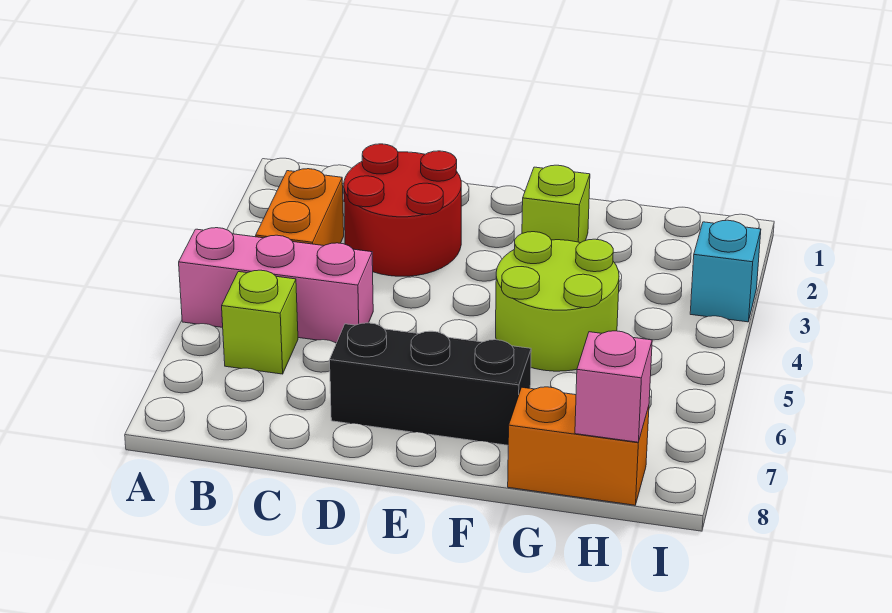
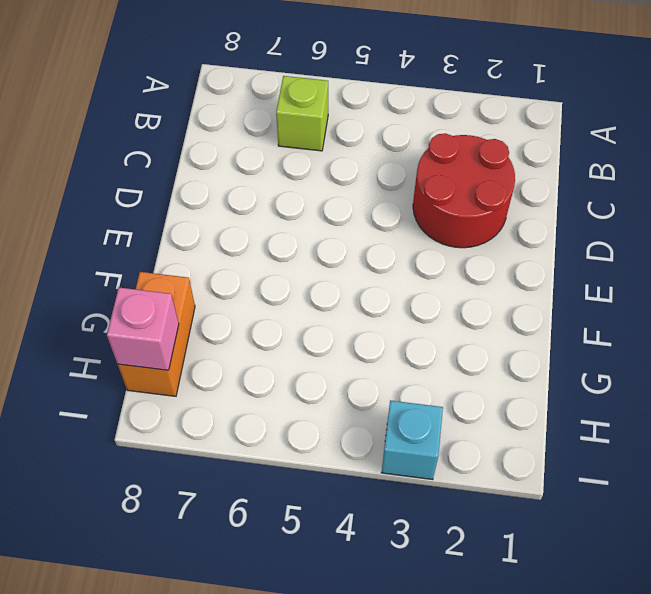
none -> pink 1x3 brick [179,228,373,343]
none -> orange 1x2 brick [256,169,344,246]

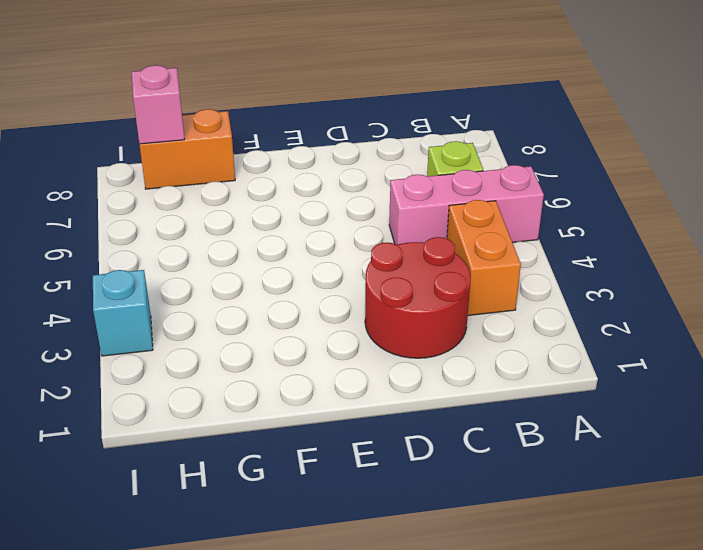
none -> black 1x3 brick [330,323,531,445]
none -> lime 1x1 brick [522,165,590,243]

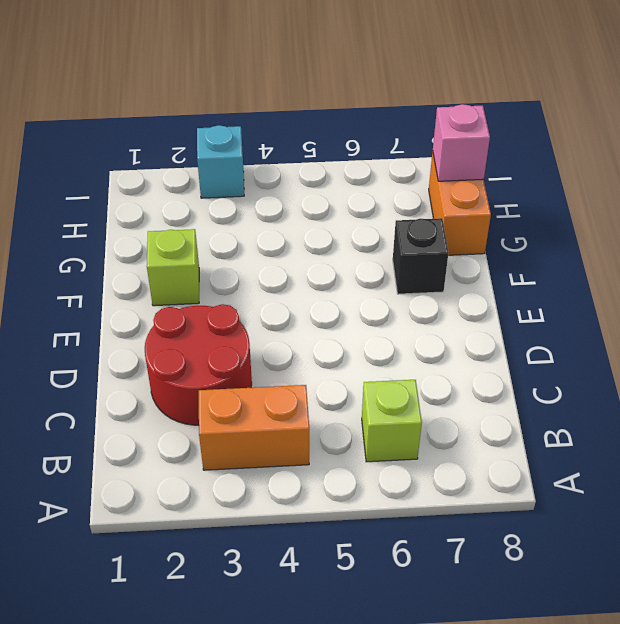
black 1x1 brick [393,218,448,294] -> black 1x3 brick [330,323,531,445]
none -> pink 1x3 brick [179,228,373,343]
none -> lime 2x2 round brick [496,232,619,371]

